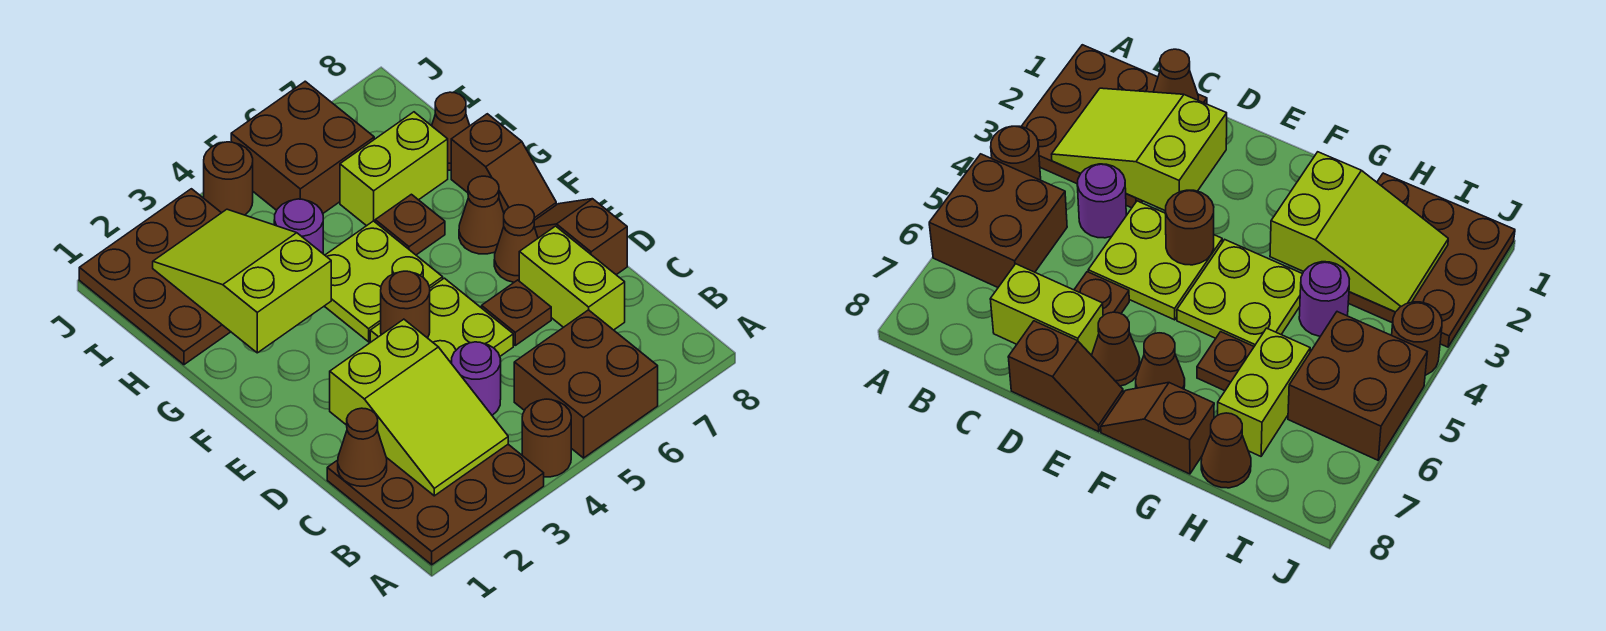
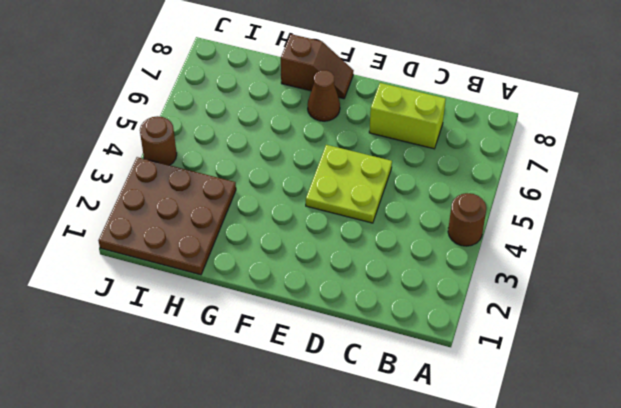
none -> brown 3x3 plate [327,444,544,565]
none -> brown 2x2 brick [514,310,658,458]
none -> purple 1x1 round brick [451,342,501,415]

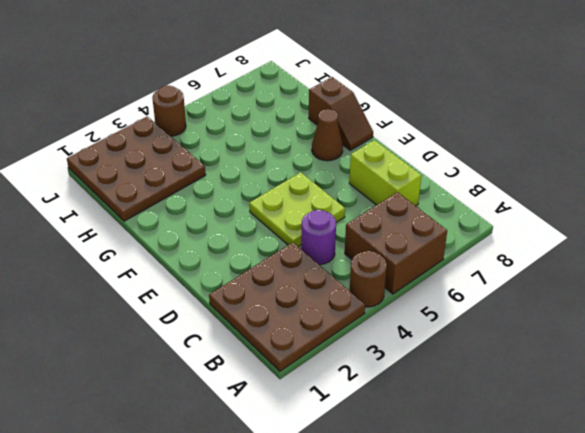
none -> brown 1x1 plate [482,280,551,345]
none -> brown 1x2 slope [534,199,627,275]
none -> brown 1x1 cone [494,205,538,282]

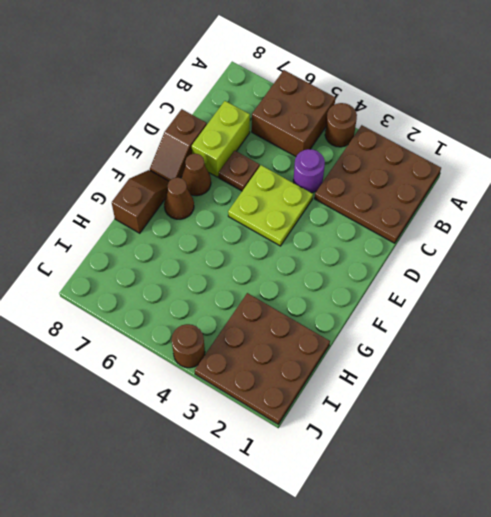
none -> lime 2x2 plate [325,221,443,342]
none -> brown 1x1 plate [375,194,445,255]
none -> purple 1x1 round brick [274,199,323,253]

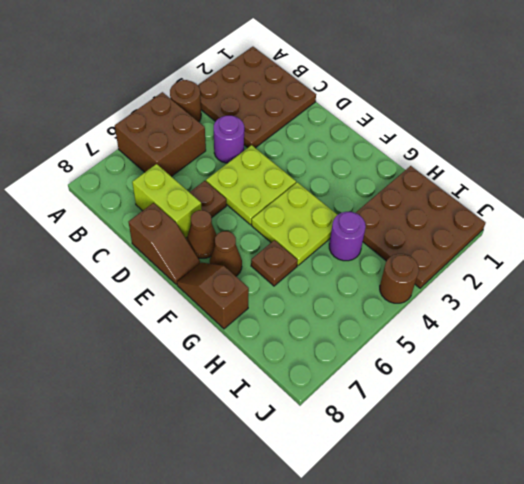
none -> lime 1x2 brick [340,112,448,226]
none -> brown 1x1 cone [432,92,470,170]
none -> brown 2x2 brick [231,81,374,213]

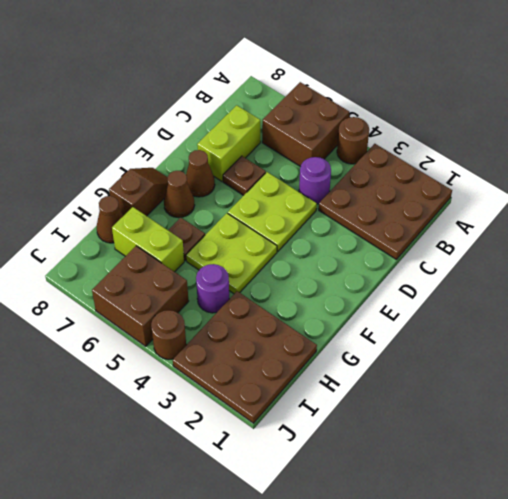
none -> brown 1x2 slope [534,199,627,275]
none -> lime 2x3 slope [330,319,508,496]
none -> brown 1x1 cone [338,408,387,486]

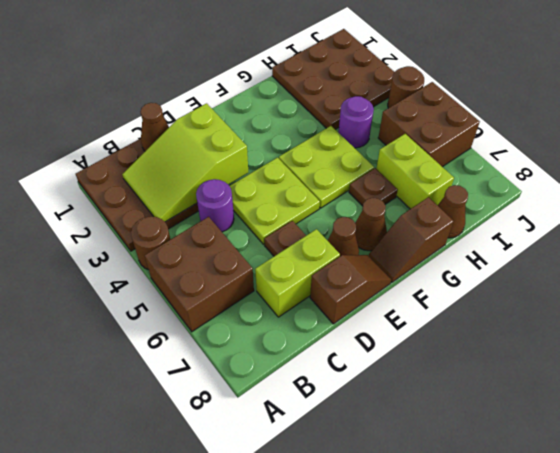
none -> brown 1x1 round brick [381,271,430,338]
none -> lime 2x3 slope [153,209,331,353]

